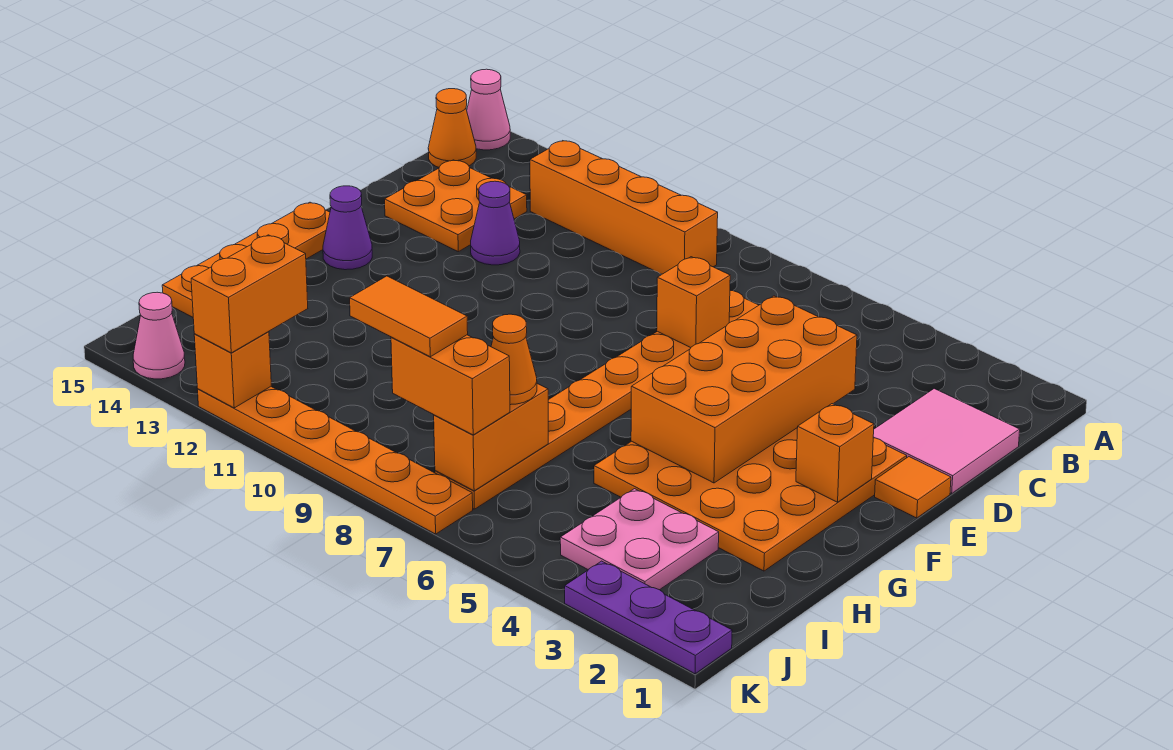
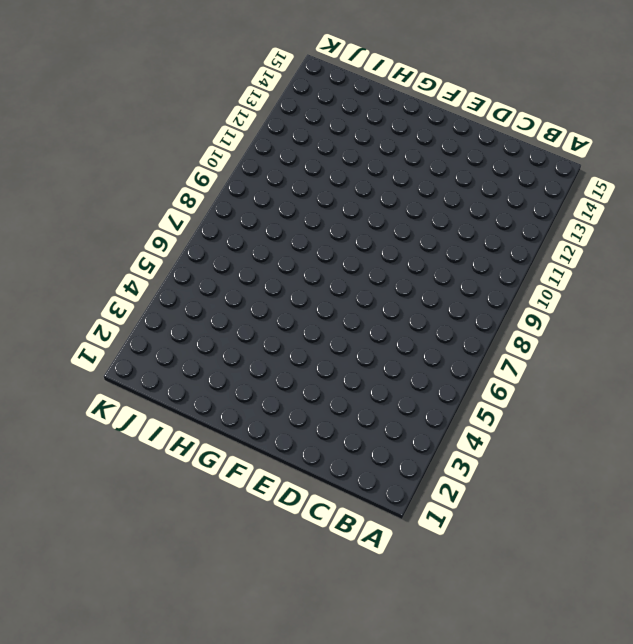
none -> pink 1x1 cone [467,69,510,150]
none -> orange 1x4 brick [530,141,718,274]
none -> orange 1x1 cone [428,89,476,167]

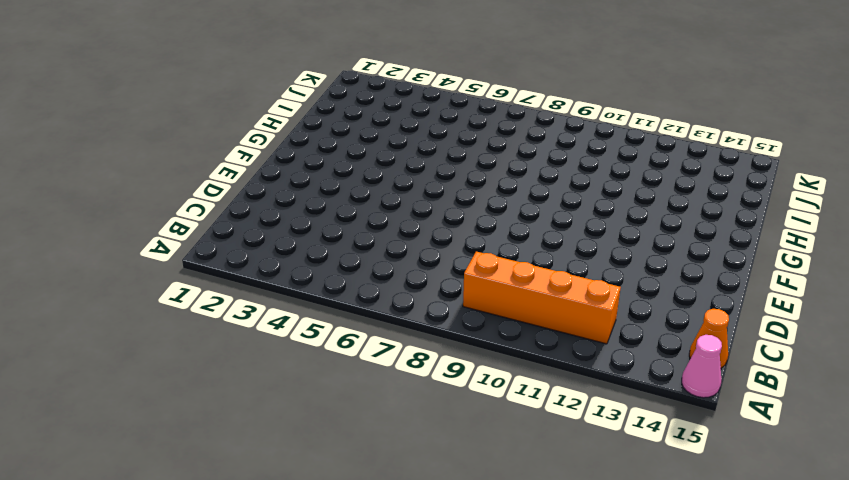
none -> pink 2x2 tile [873,389,1020,493]
none -> orange 1x8 plate [435,291,759,509]
none -> orange 2x2 plate [385,160,527,252]

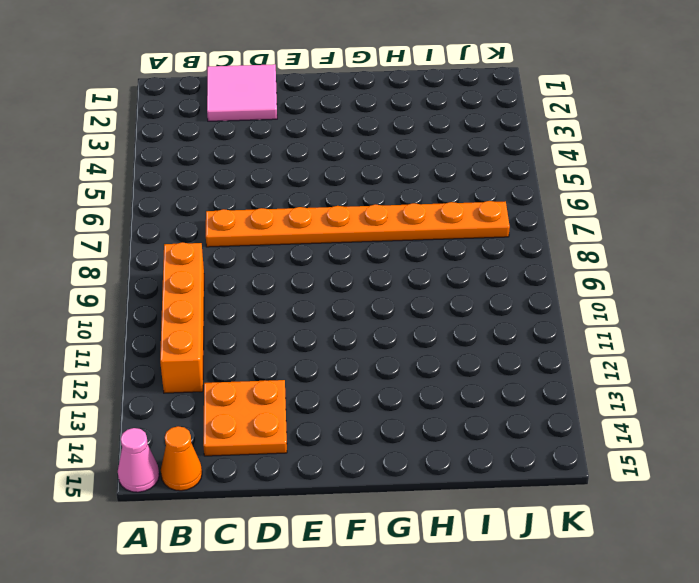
none -> purple 1x1 cone [471,181,520,265]
none -> orange 1x1 tile [875,457,951,518]
none -> orange 4x4 plate [594,428,907,571]

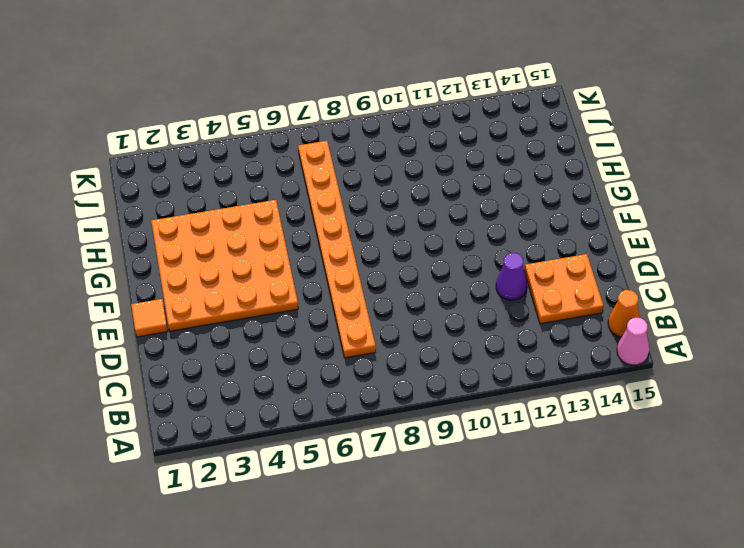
none -> orange 1x4 brick [530,141,718,274]
none -> pink 2x2 tile [873,389,1020,493]
none -> purple 1x1 cone [323,186,372,270]

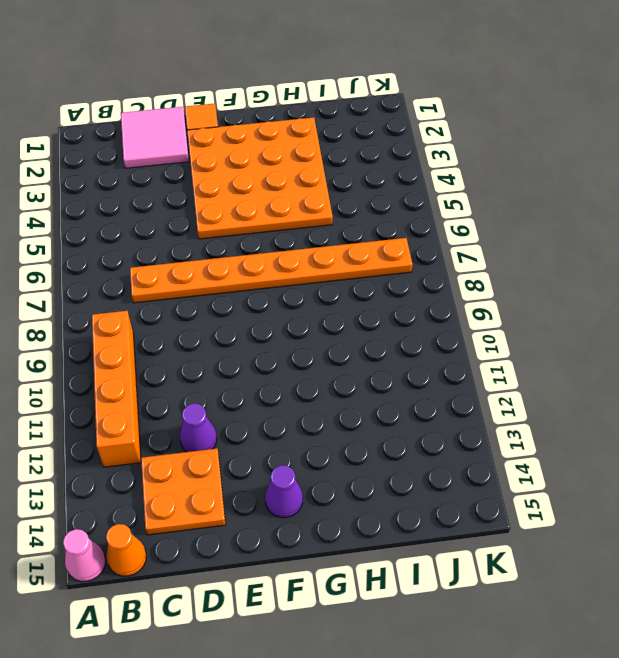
none -> orange 1x4 plate [162,202,330,317]
none -> pink 2x2 plate [560,489,719,590]
none -> purple 1x3 plate [565,561,732,674]

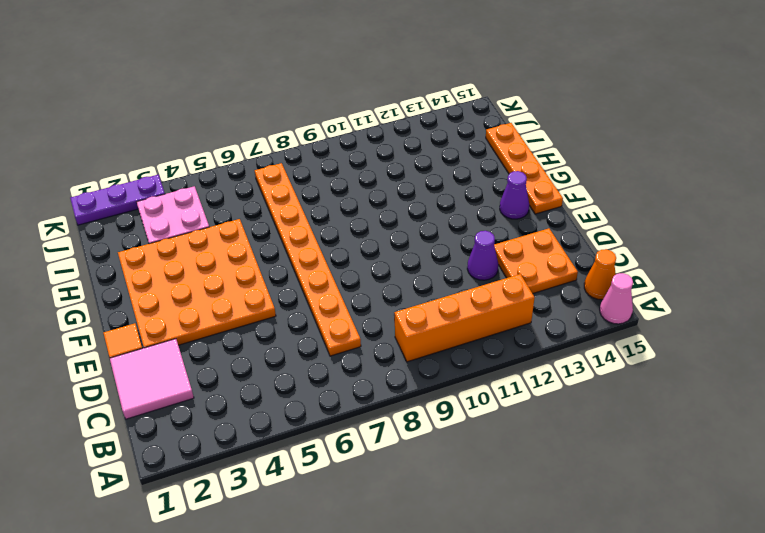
none -> orange 1x6 plate [198,387,473,534]
none -> pink 1x1 cone [133,292,185,379]
none -> orange 2x4 brick [631,296,857,483]

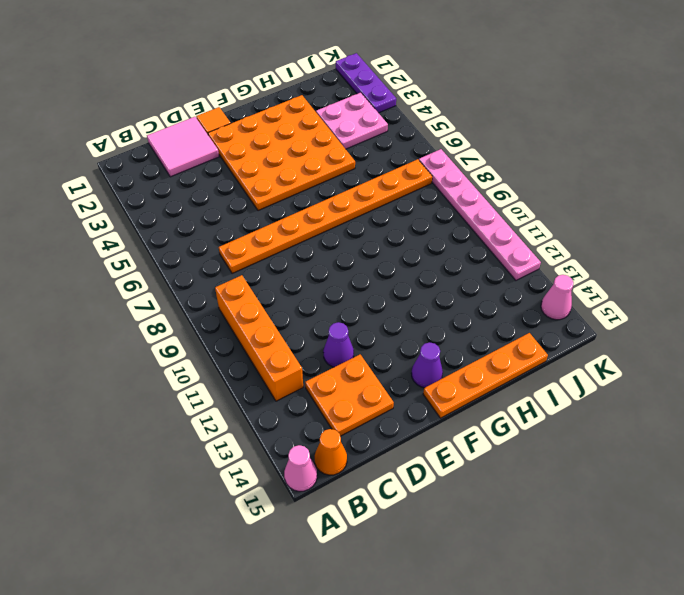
pink 1x6 plate [419,149,541,280] -> orange 1x6 plate [198,387,473,534]
none -> orange 2x4 brick [631,296,857,483]
none -> orange 1x1 brick [657,257,730,348]
none -> orange 1x1 brick [796,404,874,502]

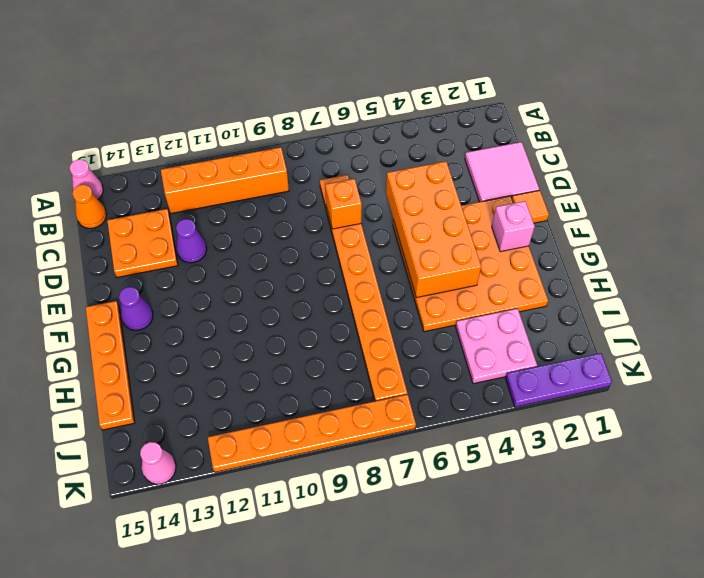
pink 1x1 brick [492,201,535,252] -> orange 1x1 brick [796,404,874,502]
none -> orange 1x2 brick [434,384,548,491]
none -> orange 1x1 brick [194,332,271,408]
none -> orange 1x1 cone [491,314,537,405]

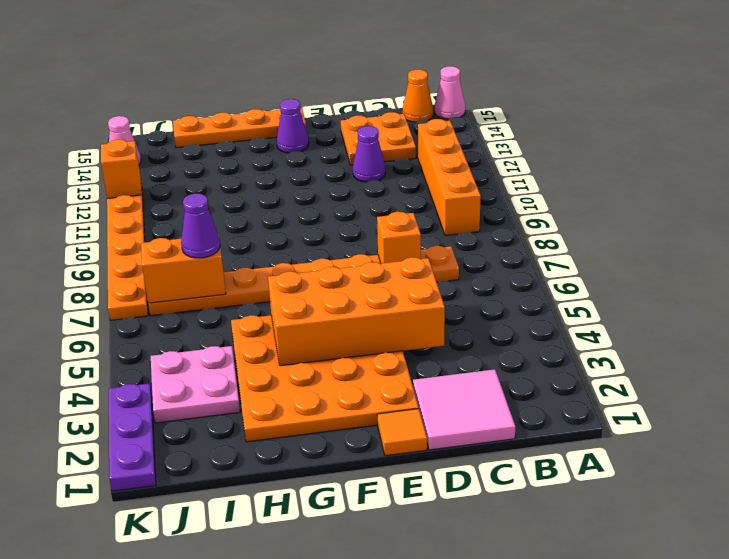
purple 1x1 cone [181,194,220,258] -> orange 1x1 cone [491,314,537,405]
none -> orange 1x1 brick [796,404,874,502]
none -> orange 1x2 brick [391,335,510,435]
none -> orange 1x2 brick [191,235,308,353]

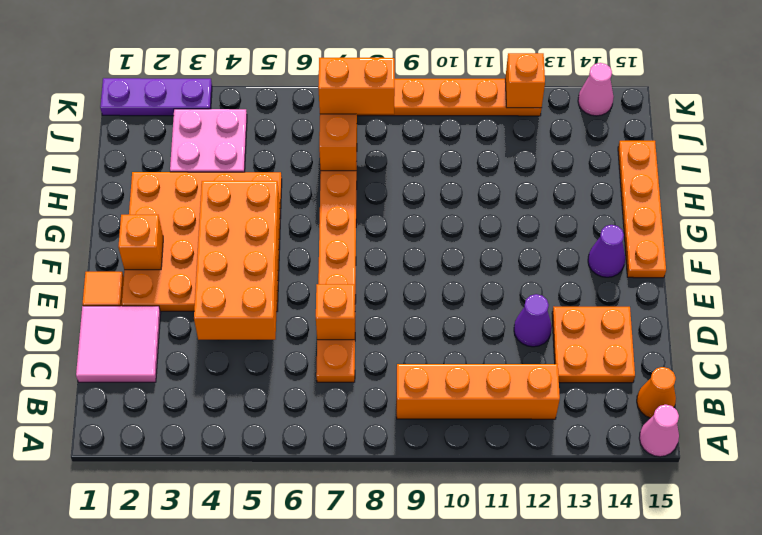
none -> orange 1x1 cone [491,314,537,405]
none -> orange 1x2 brick [191,235,308,353]
none -> orange 1x2 tile [350,276,468,357]

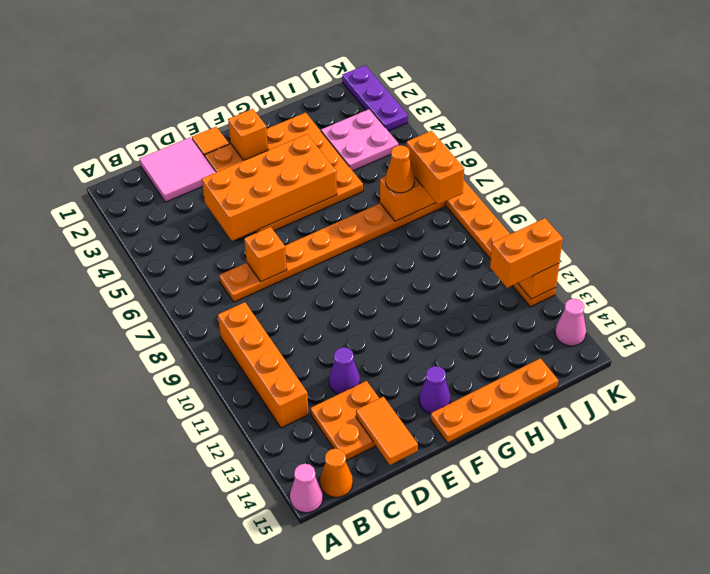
orange 1x2 tile [356,397,418,465] -> orange 1x2 tile moved to [350,276,468,357]

